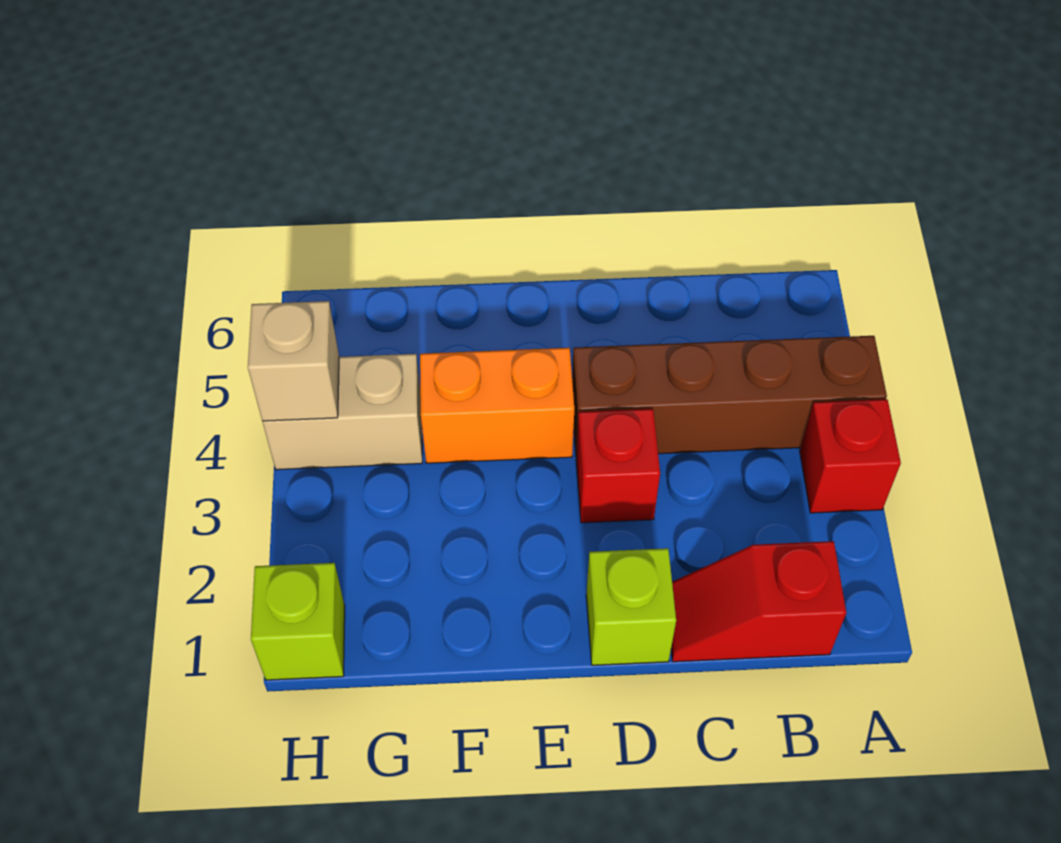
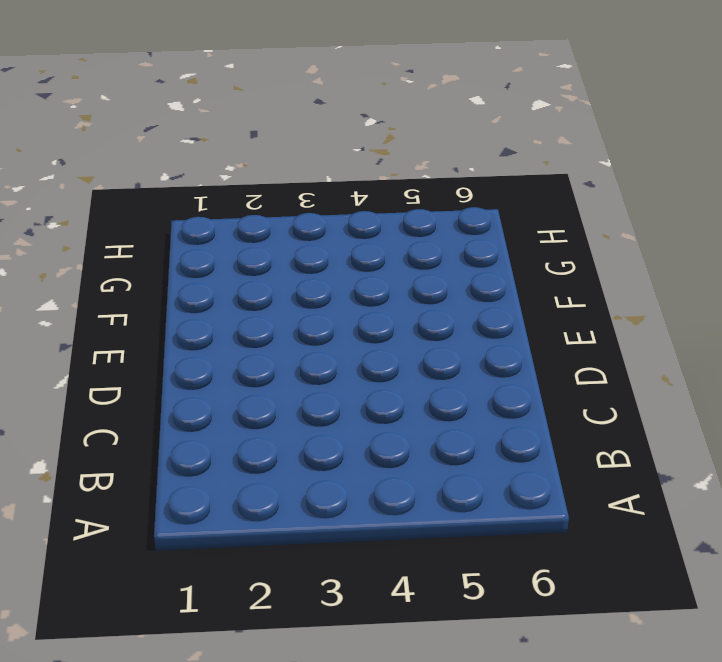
none -> red 1x1 brick [800,399,901,513]
none -> brown 1x4 brick [572,336,887,454]

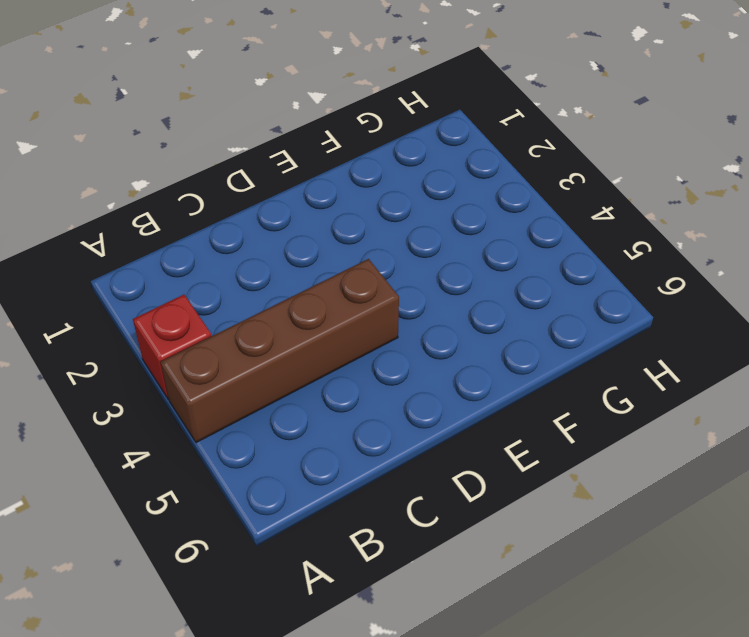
none -> red 1x2 slope [671,541,846,662]
none -> lime 1x1 brick [586,548,676,665]

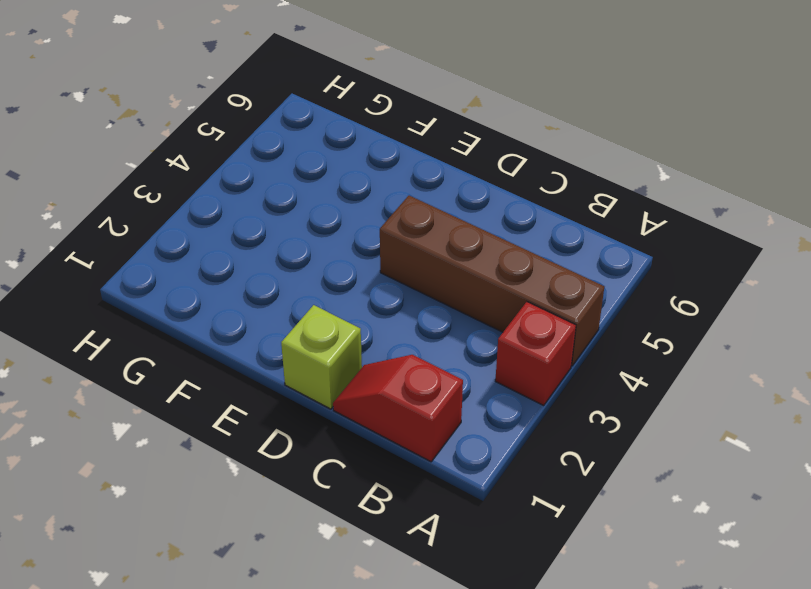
none -> red 1x1 brick [576,409,660,523]
none -> orange 1x2 brick [420,348,574,463]

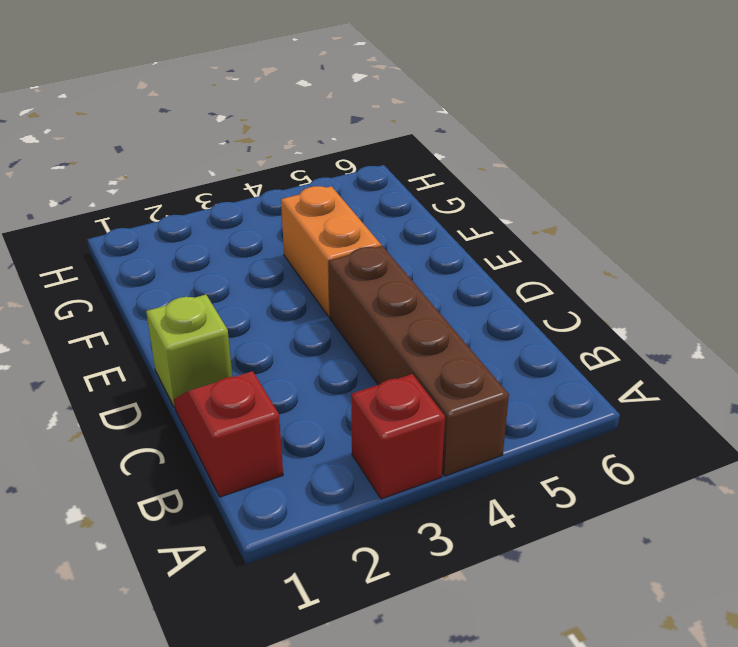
none -> red 1x1 brick [576,409,660,523]
none -> tan 1x2 brick [262,354,422,470]

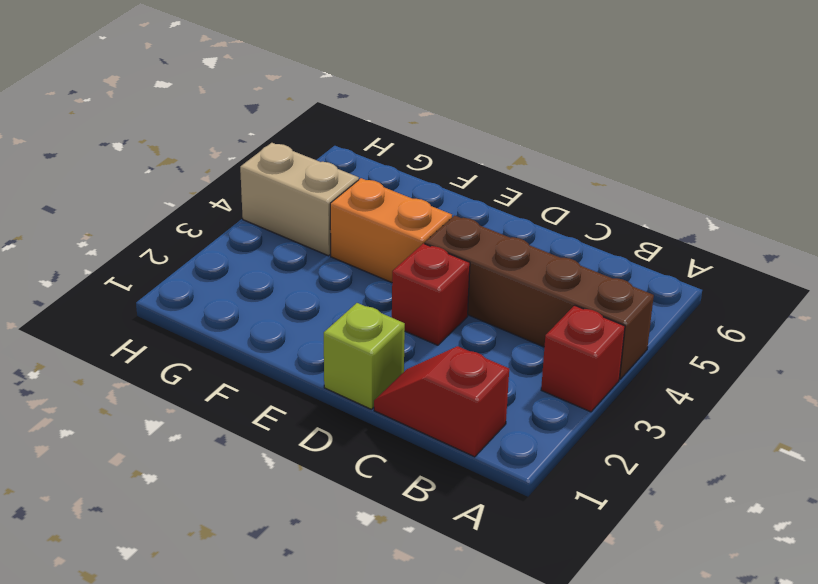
none -> lime 1x1 brick [251,563,345,680]
none -> tan 1x1 brick [248,301,339,421]

